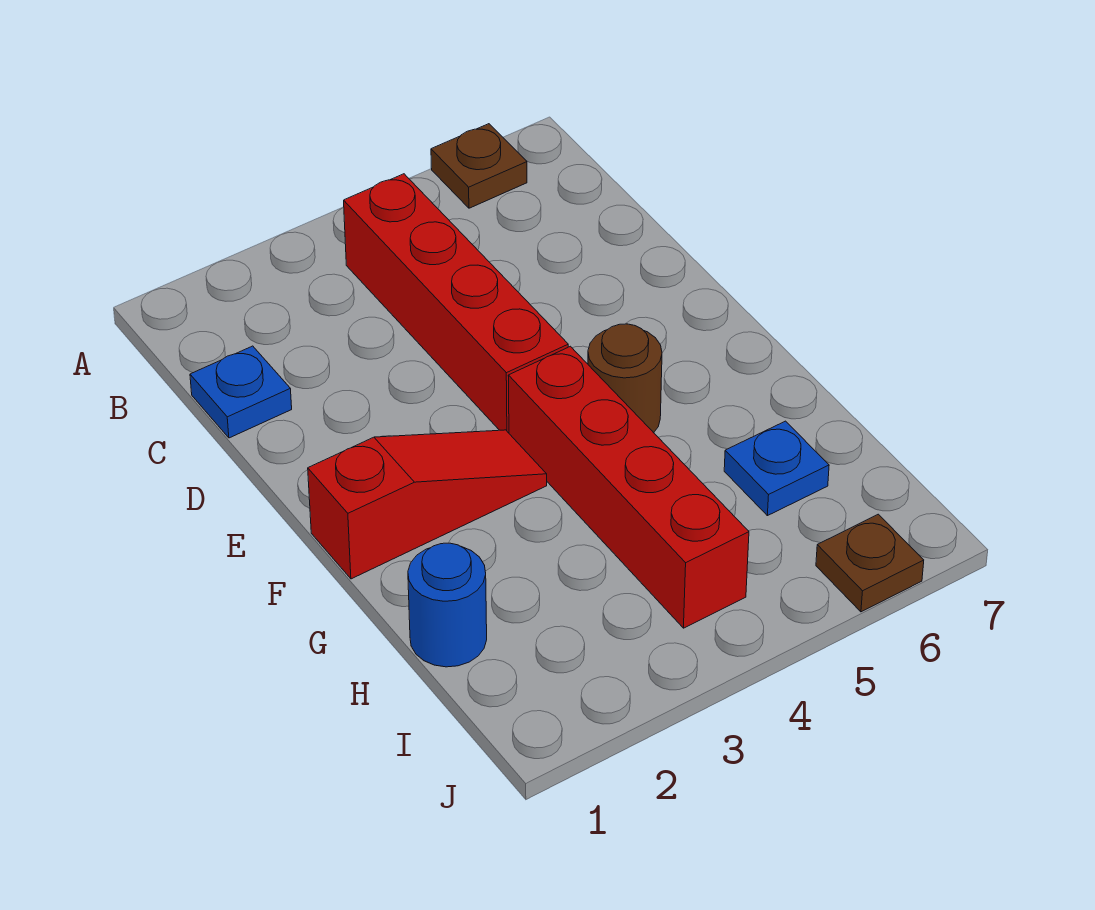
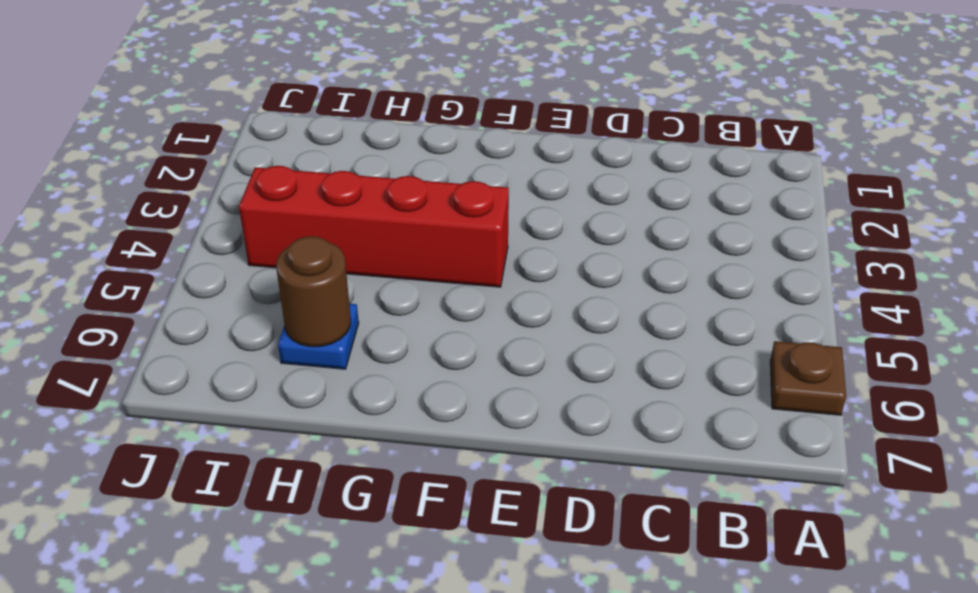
brown 1x1 round brick [276,236,351,347] -> brown 1x1 round brick moved to [588,324,662,433]
none -> red 1x4 brick [344,174,568,433]
none -> blue 1x1 plate [190,346,292,438]

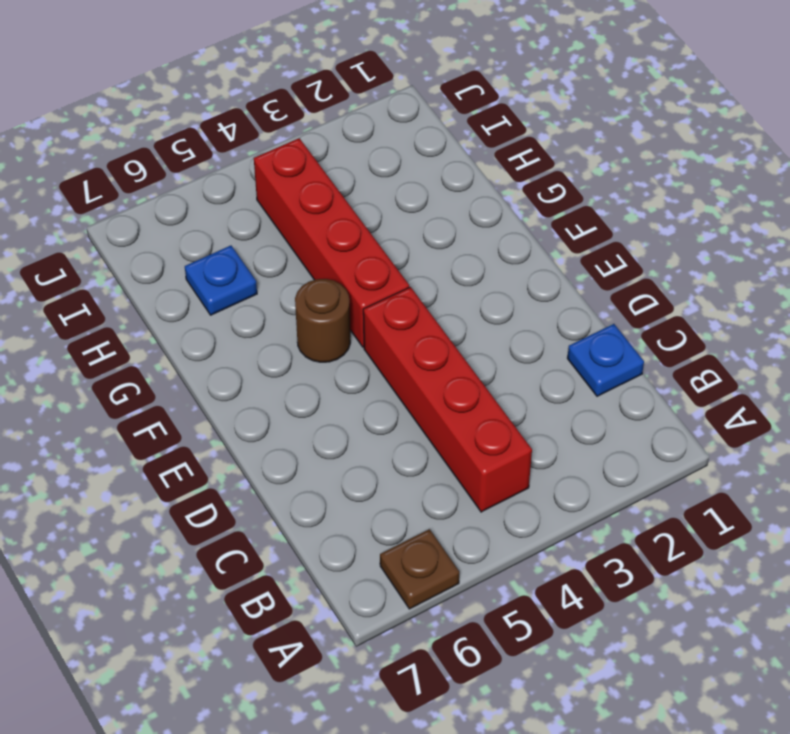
none -> red 1x3 slope [308,430,547,579]
none -> blue 1x1 round brick [408,543,487,667]

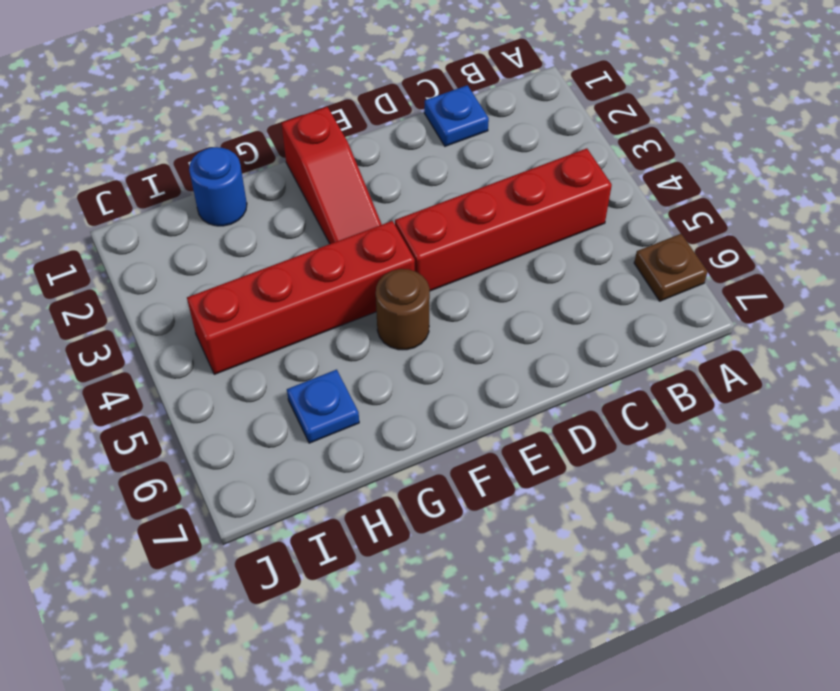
none -> brown 1x1 plate [816,514,924,612]

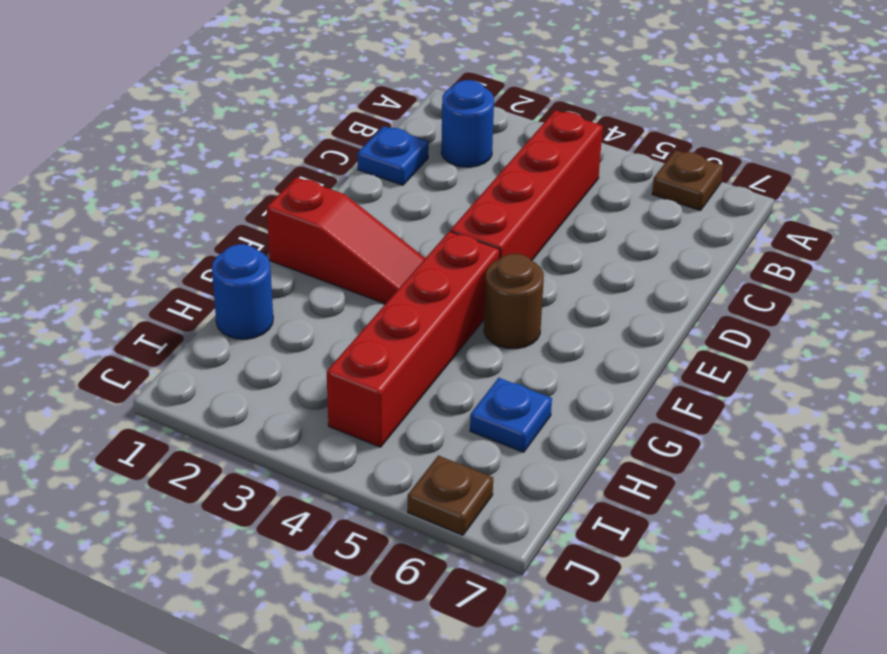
blue 1x1 round brick [441,80,494,167] -> none

